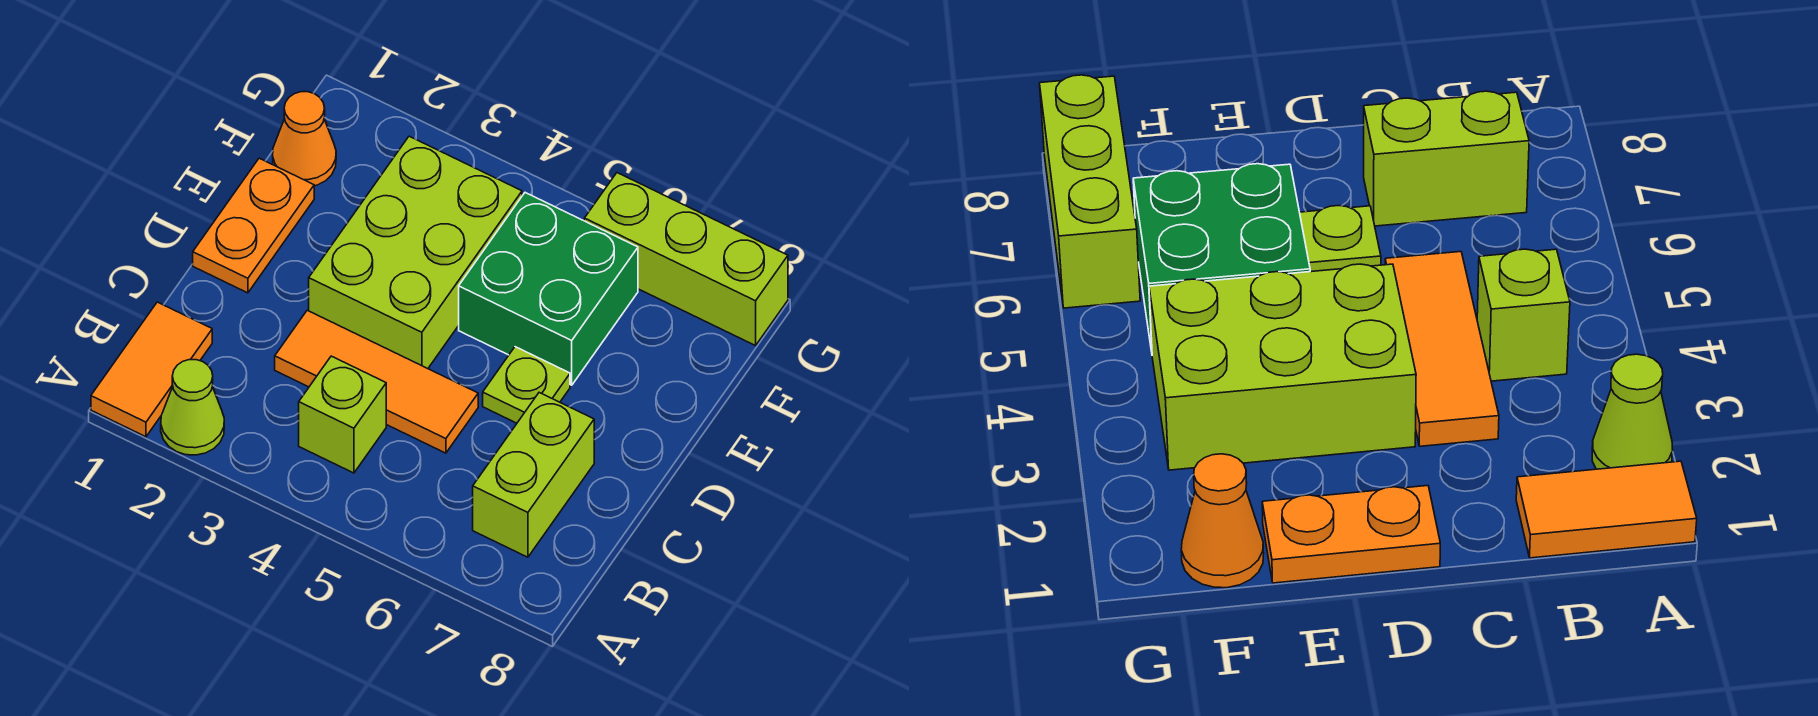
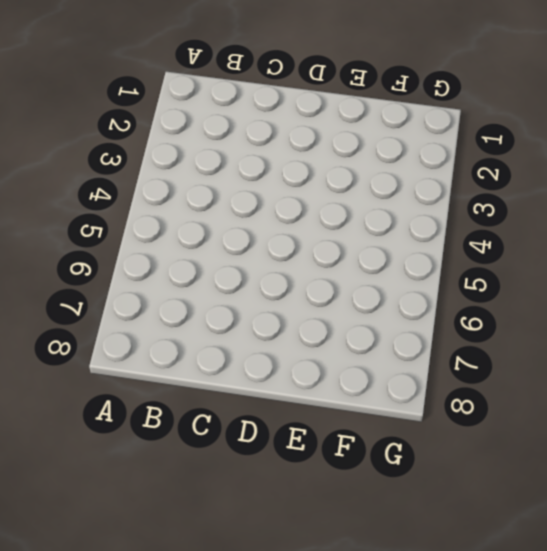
none -> orange 1x2 tile [91,302,212,437]
none -> lime 1x1 cone [161,360,224,455]

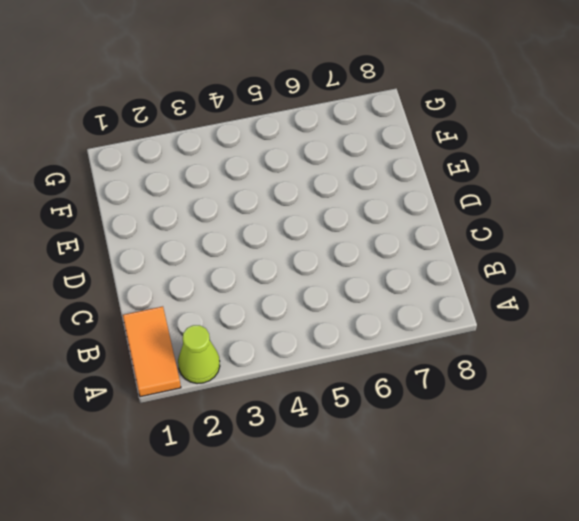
none -> lime 1x1 brick [299,356,386,473]
none -> lime 1x2 brick [473,393,594,557]

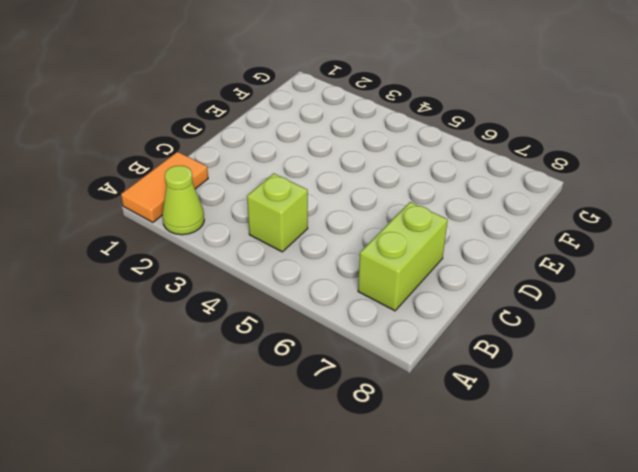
none -> orange 1x3 tile [275,310,478,453]
none -> orange 1x2 plate [193,158,314,293]

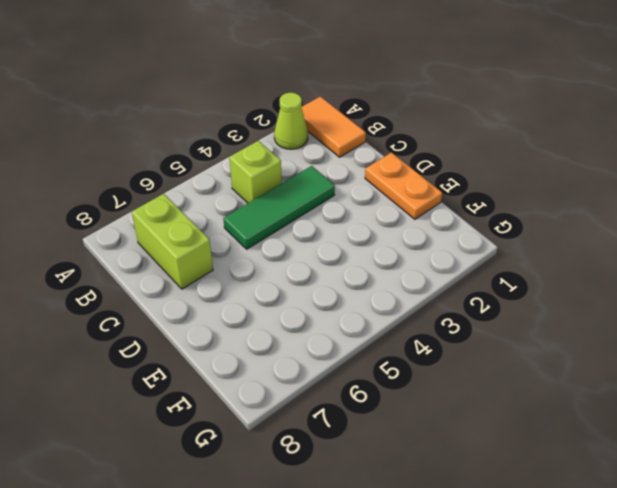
green 1x3 tile [223,166,335,249] -> orange 1x3 tile [275,310,478,453]
none -> lime 2x3 brick [309,136,522,369]
none -> lime 1x1 plate [483,347,570,423]

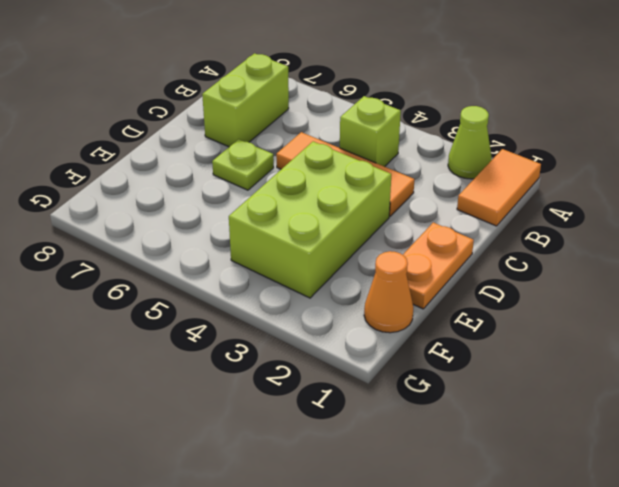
none -> green 2x2 brick [459,193,638,385]
none -> lime 1x3 brick [584,173,788,346]

